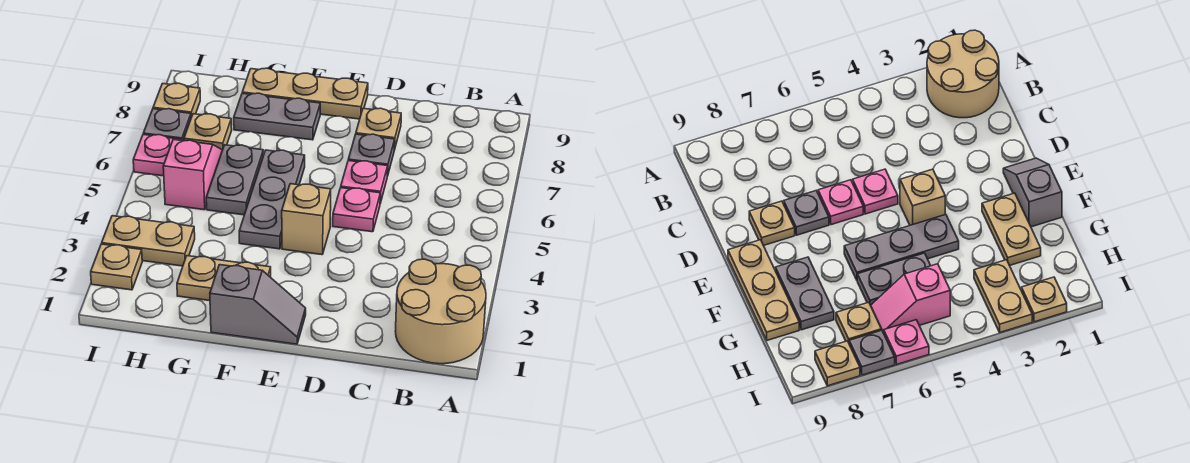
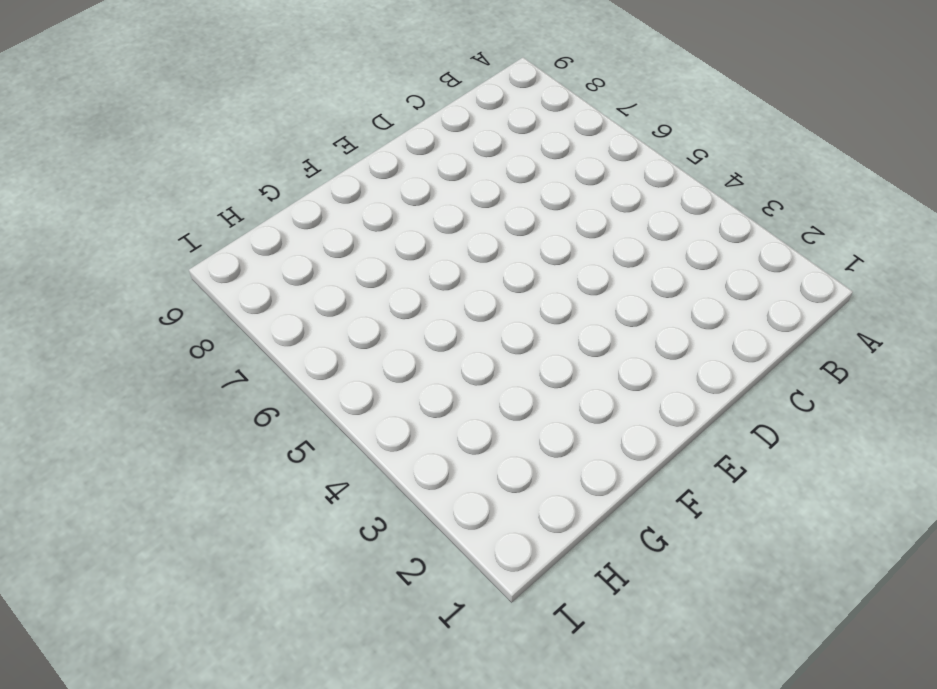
none -> tan 2x2 round brick [395,259,486,364]
none -> pink 1x1 plate [333,188,380,232]
none -> pink 1x1 plate [341,161,388,203]

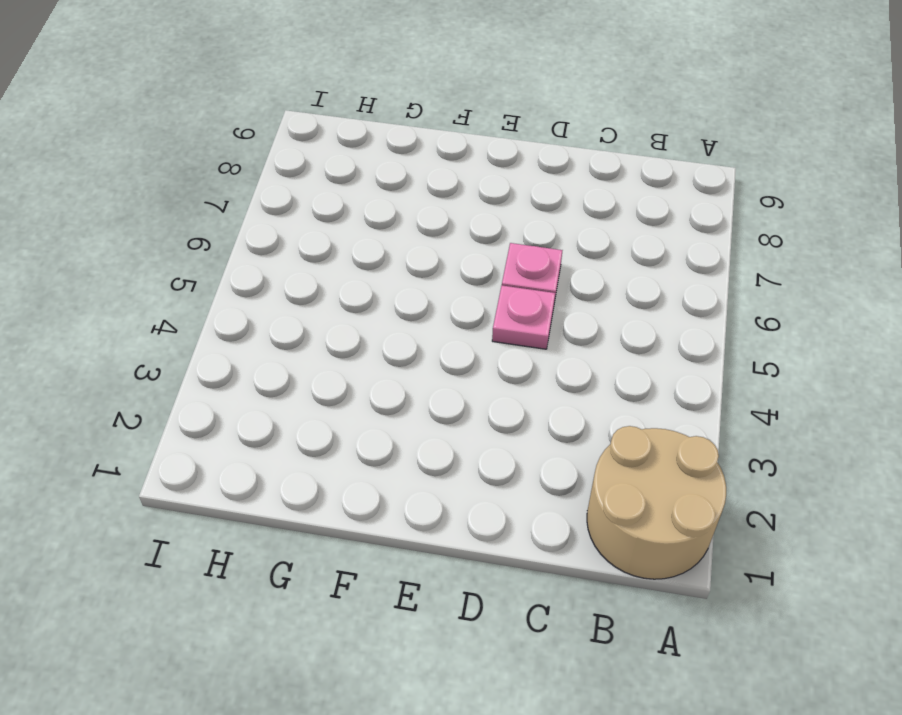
none -> grey 1x1 plate [348,134,395,176]
none -> tan 1x1 plate [356,108,401,150]
none -> grey 1x2 slope [210,265,306,344]

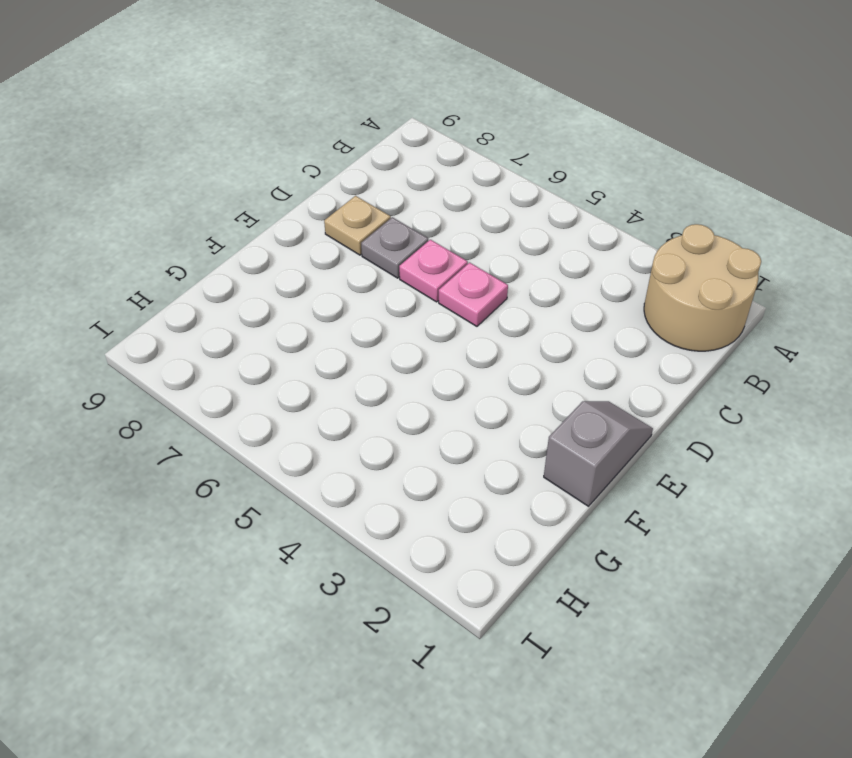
none -> tan 1x1 brick [282,184,331,255]
none -> tan 1x3 plate [242,68,368,119]
none -> tan 1x2 plate [177,256,271,301]

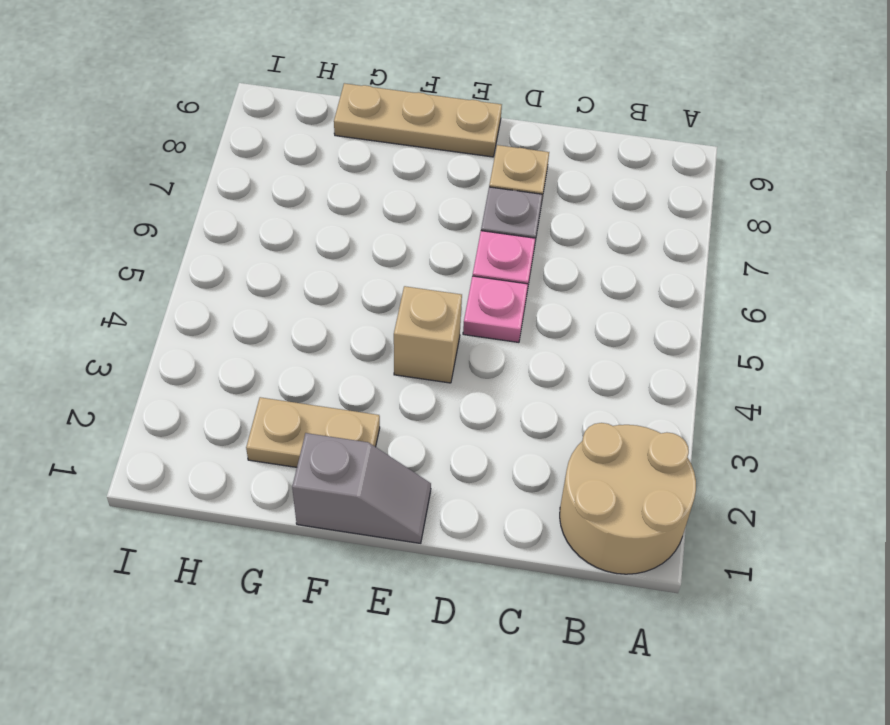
none -> grey 1x3 plate [239,150,305,249]
none -> grey 1x2 plate [234,93,320,140]
none -> grey 1x2 plate [206,145,263,215]

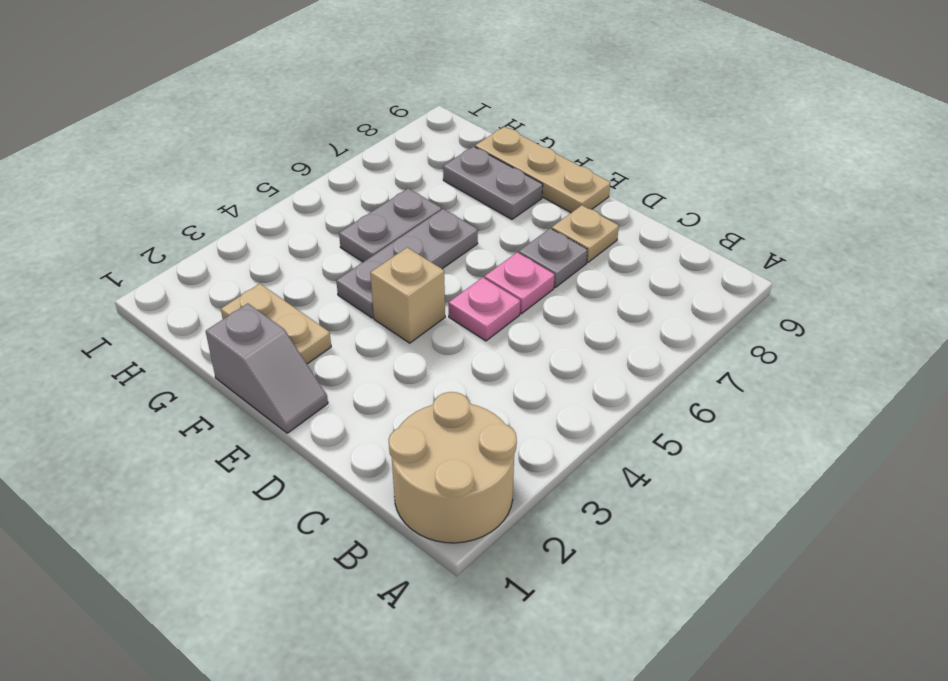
none -> tan 1x2 plate [102,216,195,266]
none -> pink 1x2 slope [163,140,222,210]
none -> tan 1x1 plate [184,114,232,150]

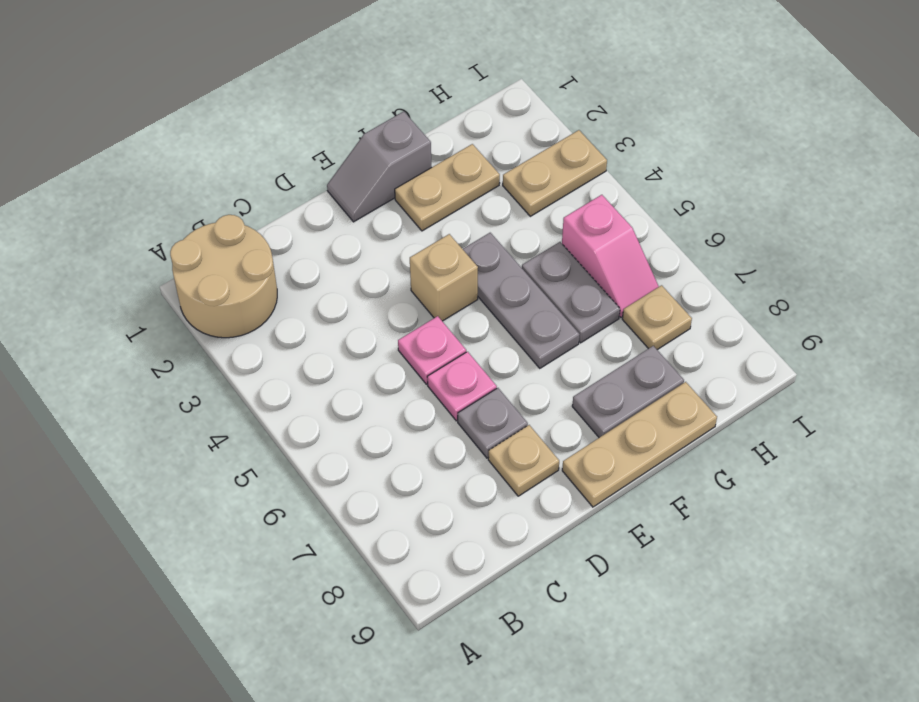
none -> tan 1x1 plate [91,244,142,290]
none -> pink 1x1 plate [133,135,182,176]
none -> grey 1x1 plate [143,109,191,141]

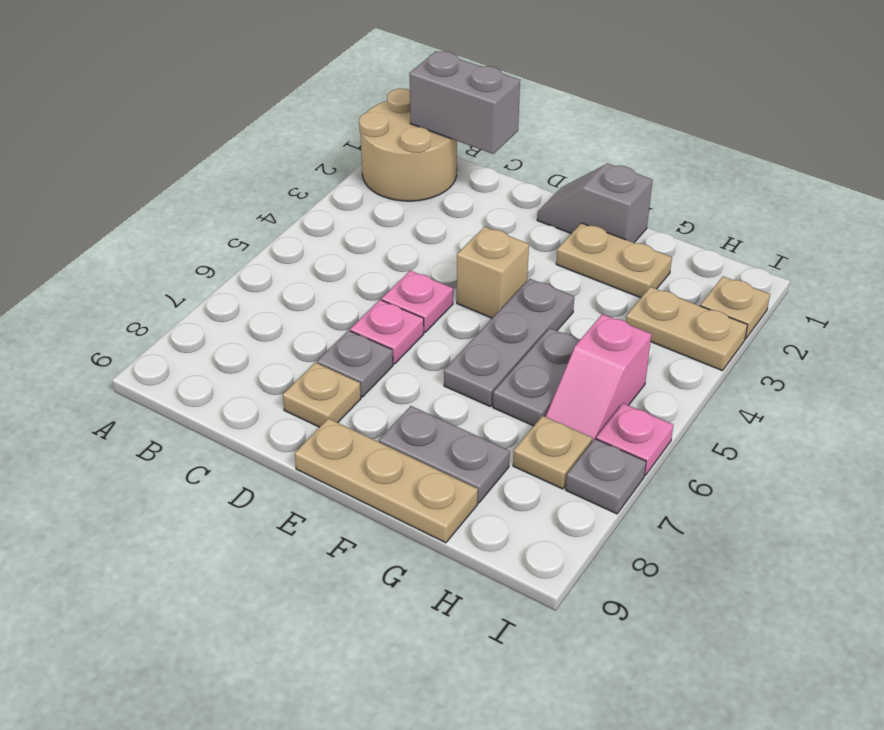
grey 1x2 brick [410,51,520,154] -> none
none -> tan 1x1 plate [153,83,200,117]

